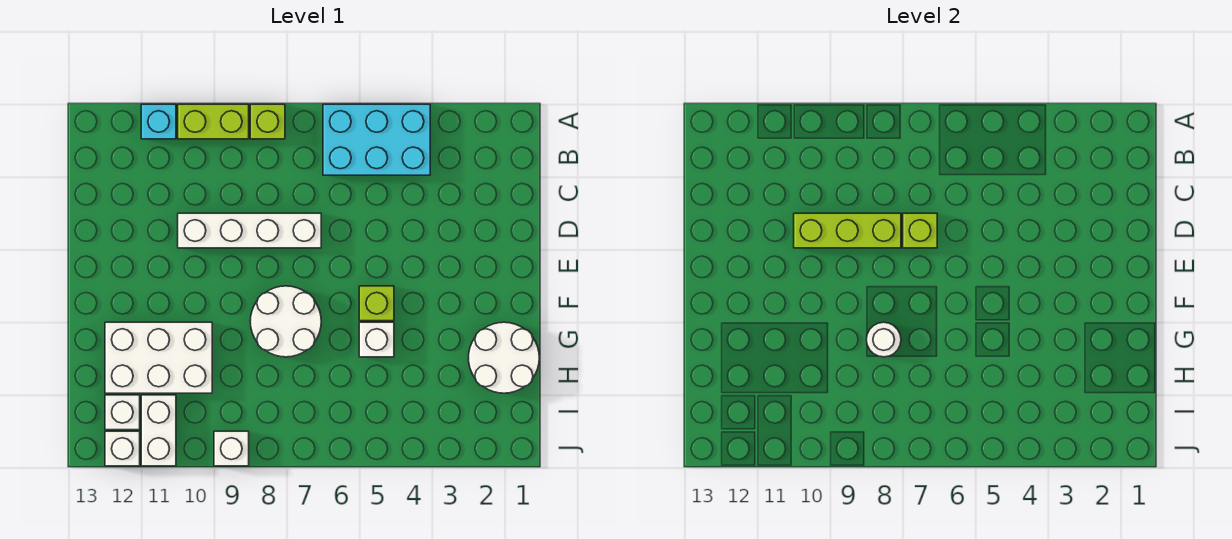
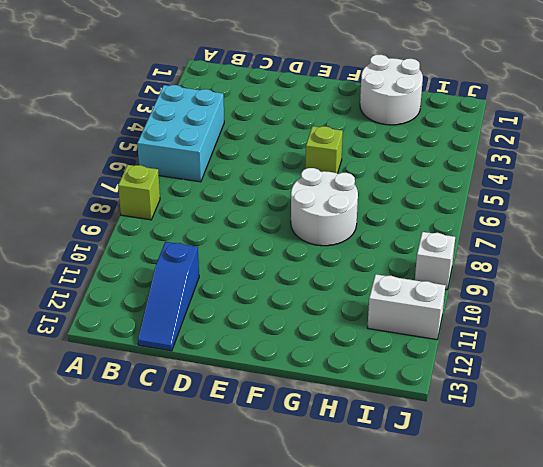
blue 1x3 slope [138,242,199,351] -> none
none -> lime 1x2 brick [178,104,249,139]
none -> cyan 1x1 brick [141,104,176,139]
none -> white 1x4 brick [178,213,321,248]

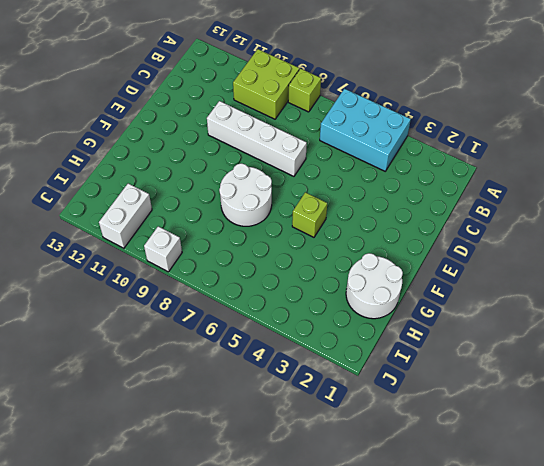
lime 2x2 brick [233,49,299,119] -> lime 1x2 brick [178,104,249,139]
none -> cyan 1x1 brick [141,104,176,139]
none -> white 1x1 brick [359,322,394,357]
none -> white 2x3 brick [105,322,212,393]

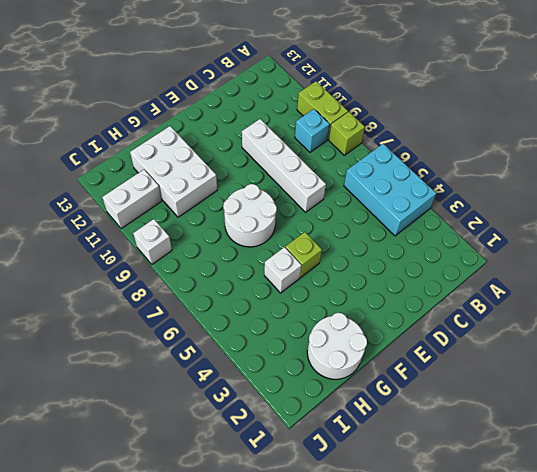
cyan 1x1 brick [295,109,330,152] -> cyan 1x1 brick moved to [141,104,176,139]
none -> white 1x1 brick [105,395,140,430]
none -> white 1x1 brick [105,431,140,466]
none -> lime 1x1 brick [903,213,937,248]

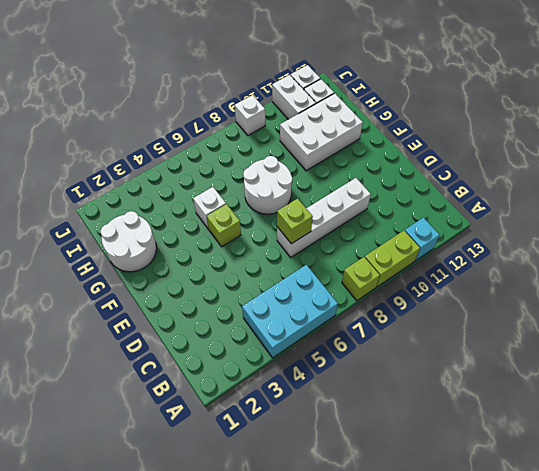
none -> lime 1x3 brick [794,213,901,248]
none -> white 1x1 round brick [866,322,901,357]

